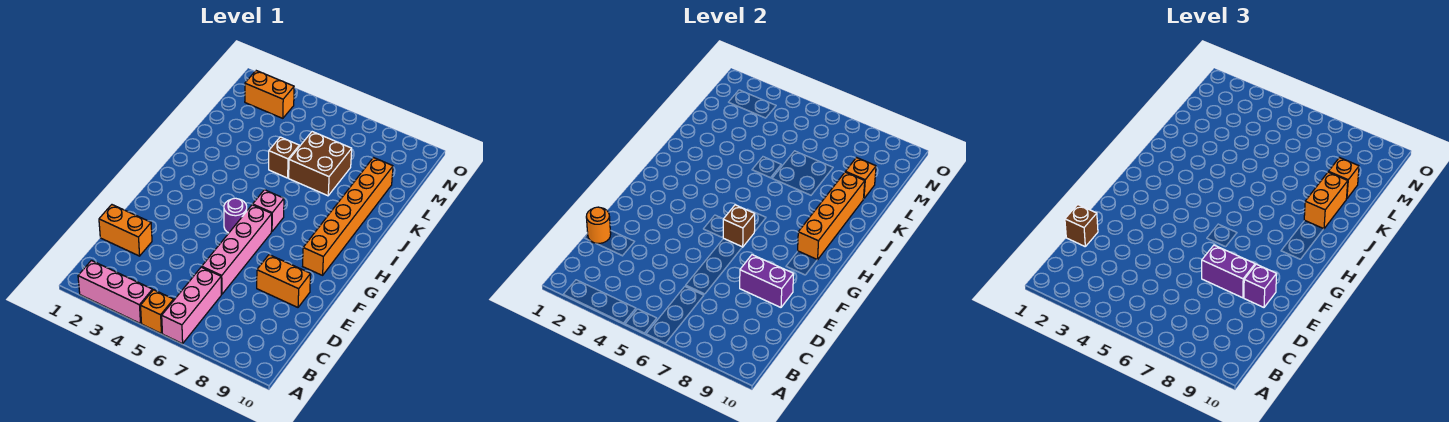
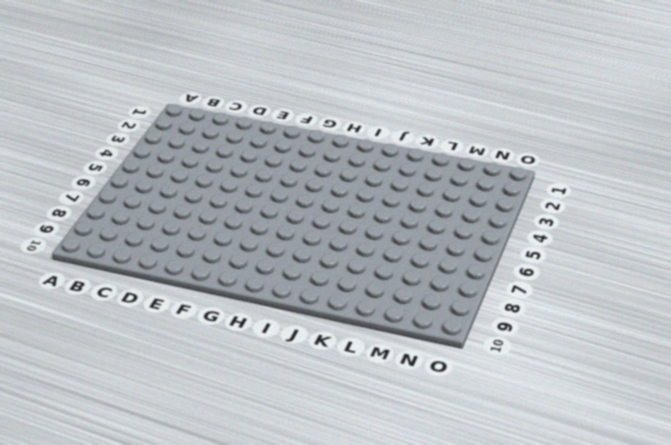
none -> pink 1x3 brick [78,260,153,324]
none -> orange 1x1 brick [141,290,174,333]
none -> pink 1x3 brick [162,267,221,344]

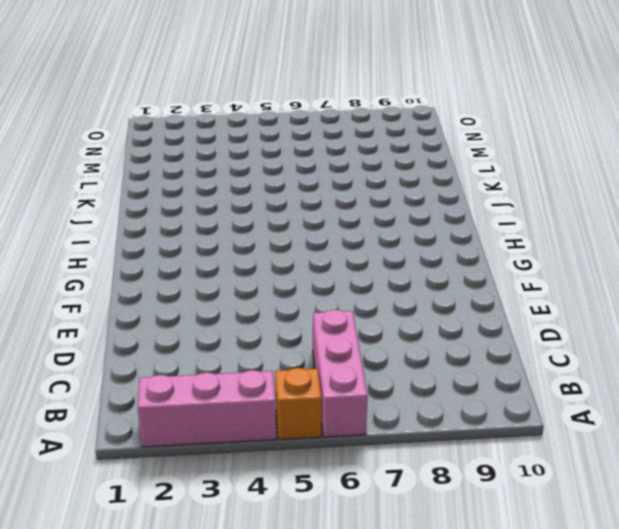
none -> orange 1x2 brick [99,205,152,256]
none -> pink 1x4 brick [202,205,272,294]
none -> orange 1x2 brick [257,255,311,307]

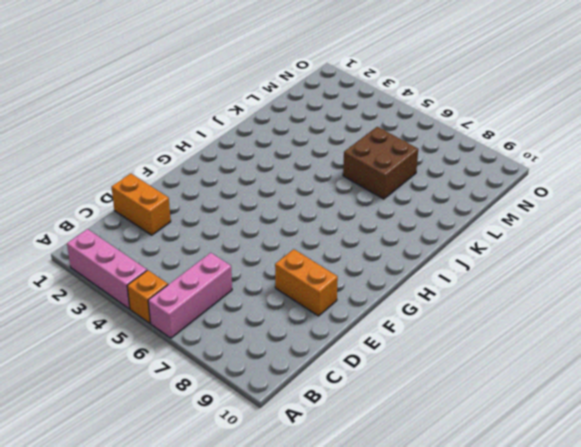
none -> pink 1x4 brick [202,205,272,294]
none -> purple 1x1 round brick [224,198,247,233]
none -> orange 1x6 brick [303,158,393,275]

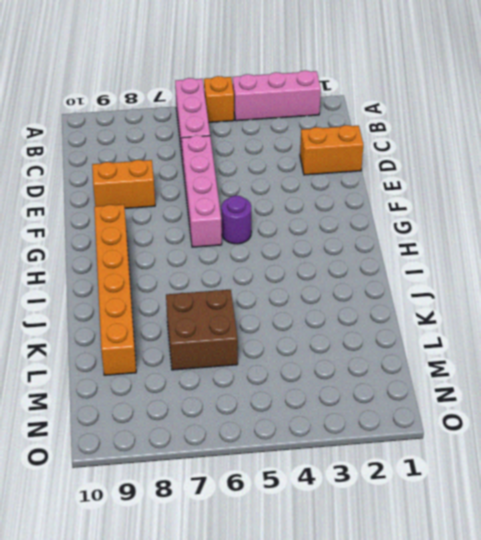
none -> pink 1x1 brick [253,190,284,232]
none -> brown 1x1 brick [269,137,299,178]
none -> orange 1x2 brick [245,71,294,118]

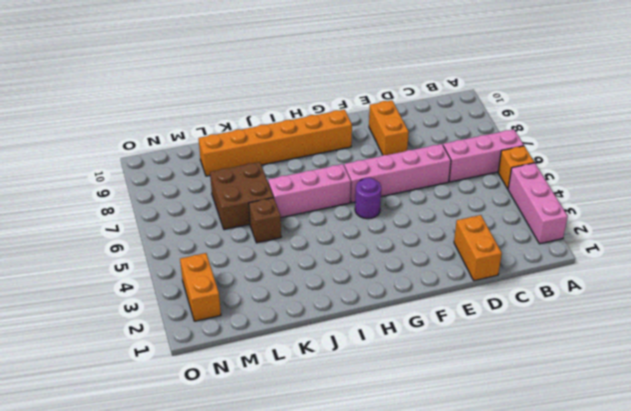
pink 1x3 brick [268,164,351,218] -> pink 1x1 brick [253,190,284,232]
none -> orange 1x1 round brick [586,207,611,244]
none -> purple 1x2 brick [740,255,794,307]
none -> brown 1x1 brick [723,205,755,247]

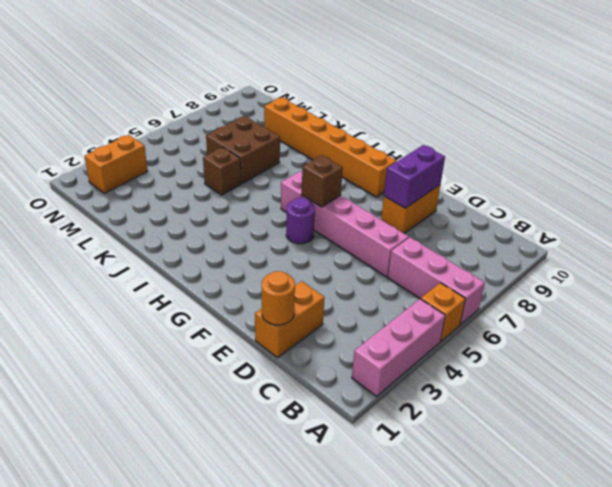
none -> orange 1x4 brick [798,172,865,260]
none -> orange 1x1 brick [846,158,876,199]
none -> brown 1x1 brick [1065,205,1098,246]

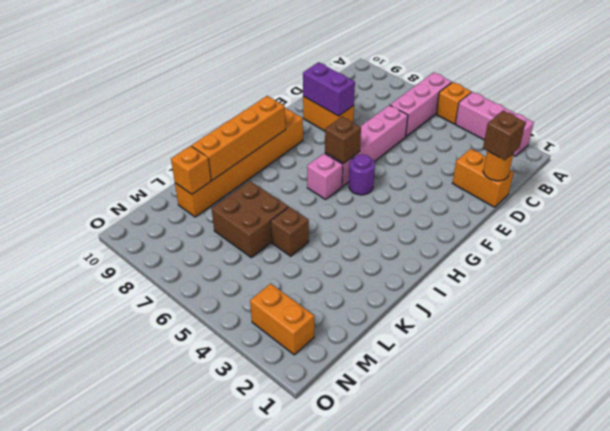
none -> purple 1x2 brick [1202,245,1255,298]
none -> purple 1x1 brick [1244,264,1277,307]
none -> orange 1x2 brick [1304,172,1348,229]

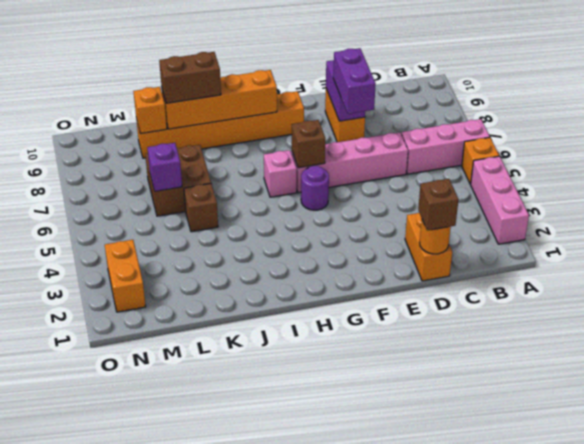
brown 1x2 brick [159,52,221,103] -> orange 1x2 brick [1304,172,1348,229]
purple 1x1 brick [147,143,182,191] -> purple 1x1 brick moved to [1244,264,1277,307]
none -> orange 1x1 brick [1329,158,1359,199]

